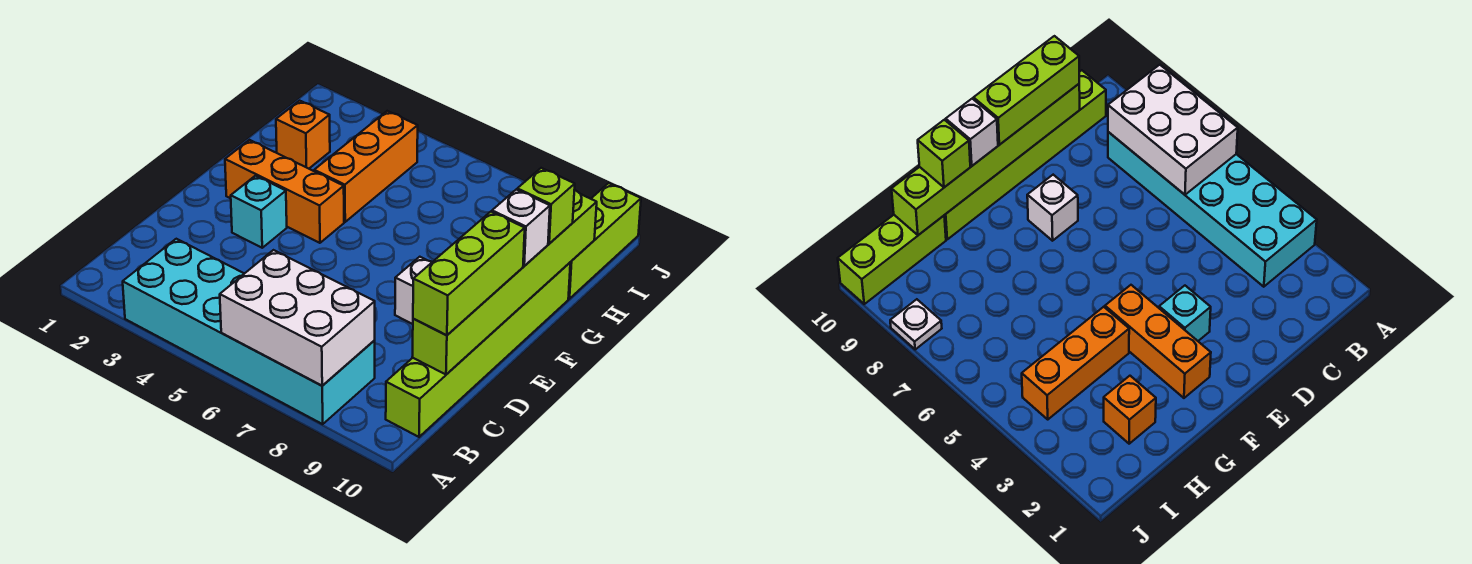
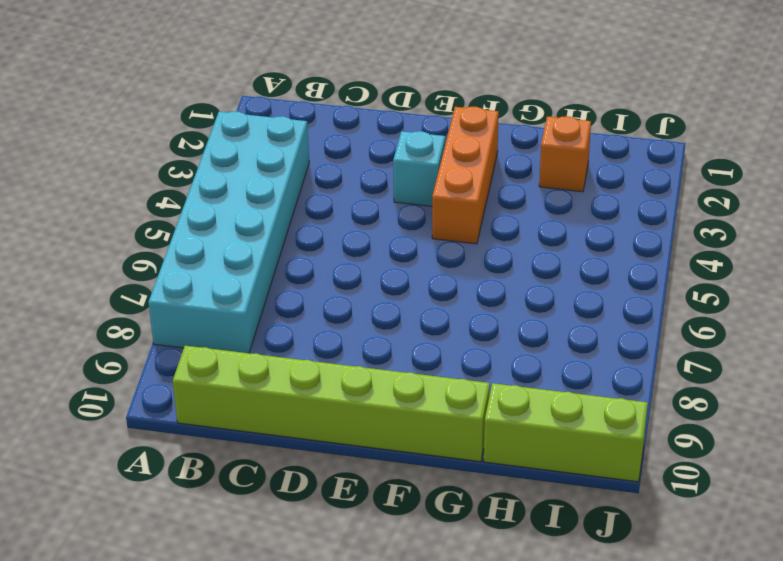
none -> white 1x1 brick [395,257,432,324]
none -> orange 1x3 brick [314,111,418,222]
none -> white 1x1 plate [890,299,942,349]

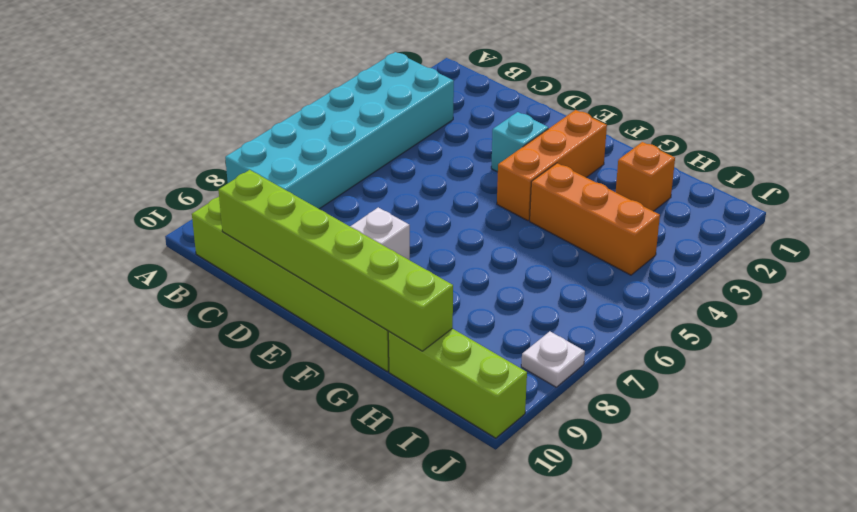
none -> white 2x3 brick [220,250,375,386]
none -> lime 1x3 brick [413,212,525,335]
none -> white 1x1 brick [492,190,550,266]

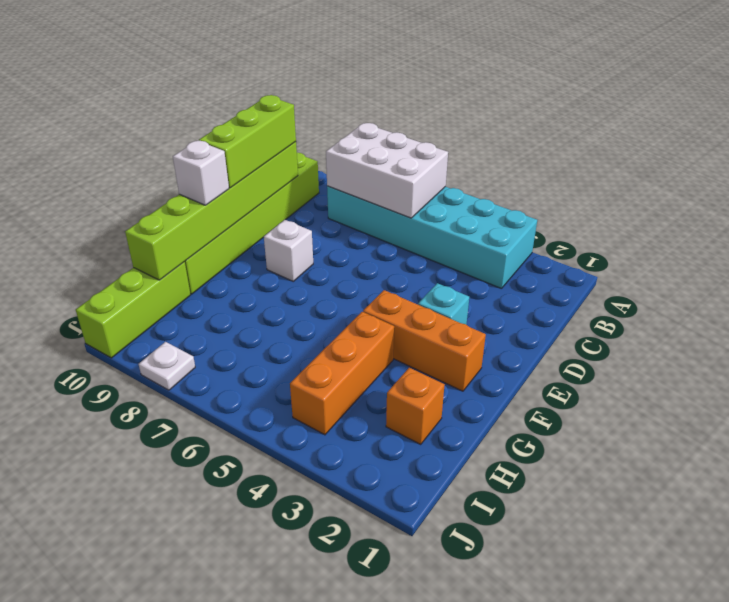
none -> lime 1x1 brick [517,168,575,244]

